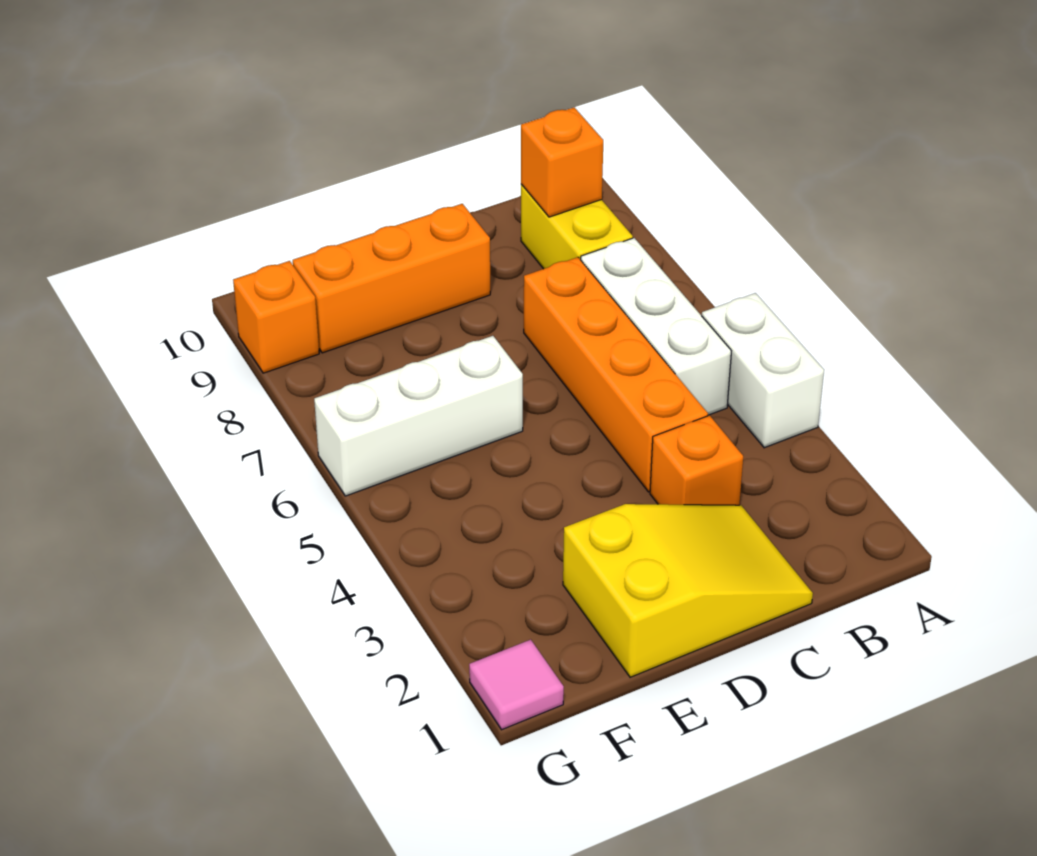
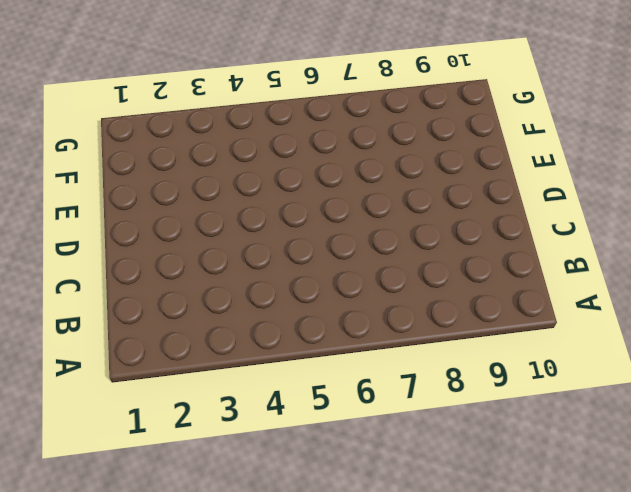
none -> white 1x2 brick [702,293,824,448]
none -> white 1x3 brick [581,238,731,415]

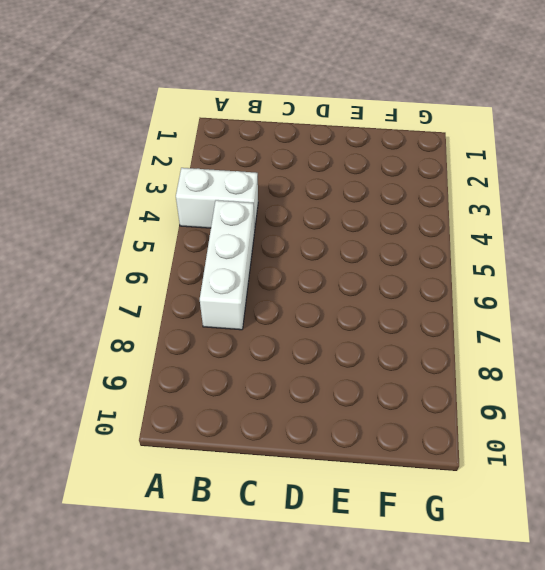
white 1x2 brick [176,168,258,230] -> white 1x2 brick turned to [702,293,824,448]
none -> yellow 1x2 brick [521,184,633,269]
none -> yellow 2x3 slope [563,504,813,677]

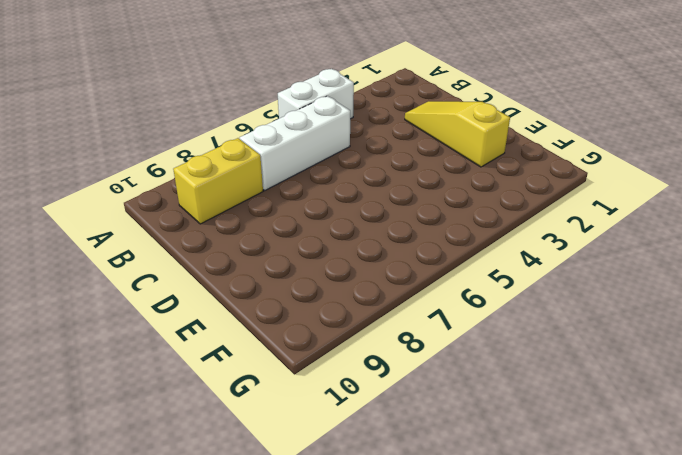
yellow 1x3 slope [405,101,510,167] -> yellow 2x3 slope [563,504,813,677]
none -> orange 1x1 brick [650,415,743,505]
none -> orange 1x4 brick [524,257,708,492]

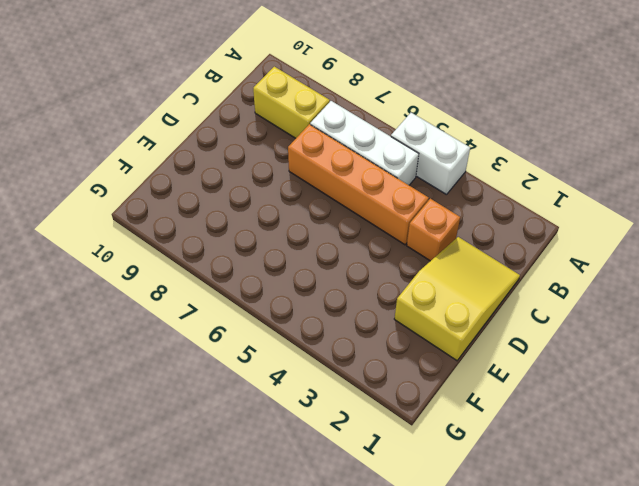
none -> orange 1x3 brick [293,204,490,353]
none -> white 1x3 brick [314,336,523,496]

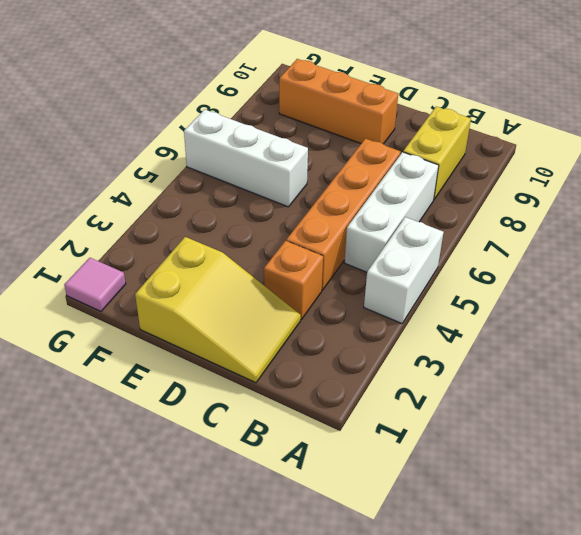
none -> orange 1x1 brick [233,261,319,373]
none -> orange 1x1 brick [521,107,603,217]

